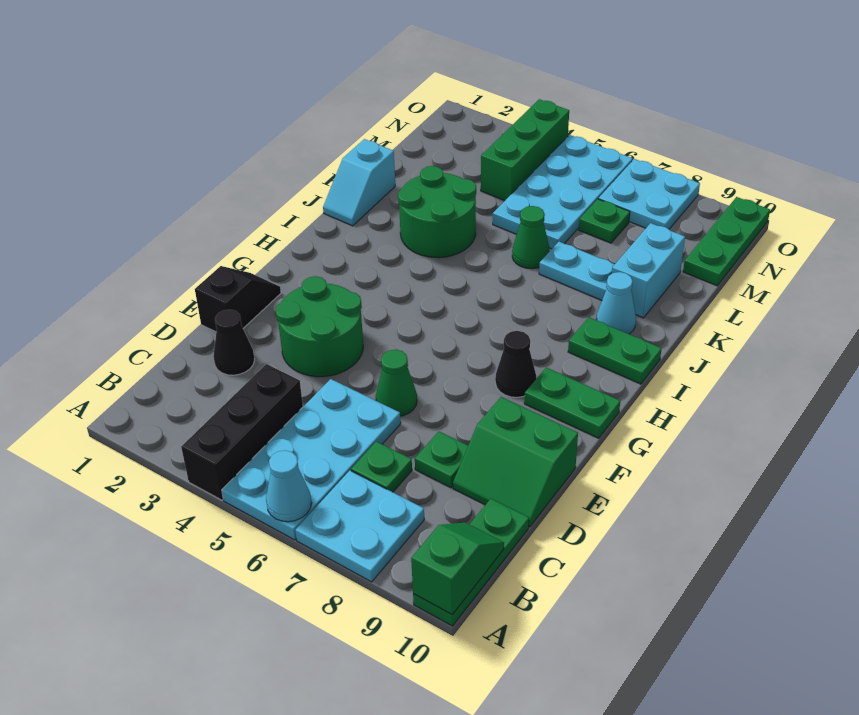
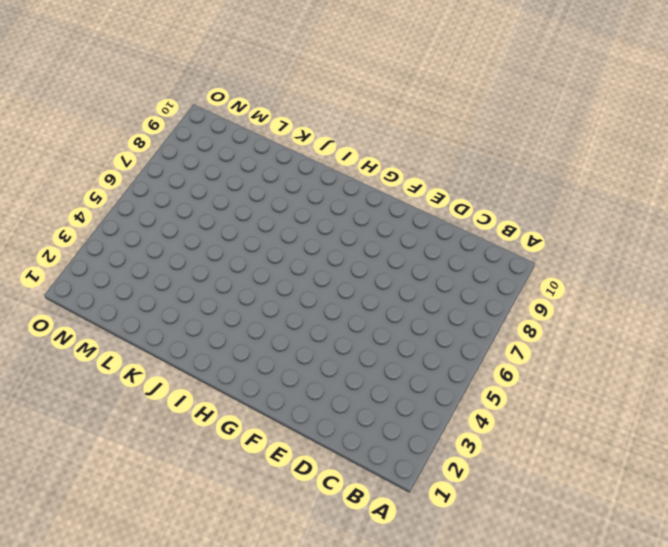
none -> black 1x3 brick [181,364,303,500]
none -> cyan 2x4 plate [222,379,401,540]
none -> cyan 2x2 plate [295,471,424,582]

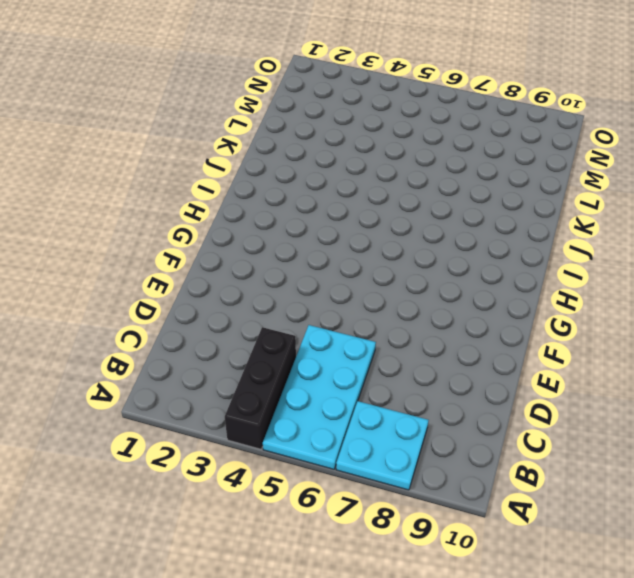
none -> green 1x3 plate [413,499,529,626]
none -> green 1x1 plate [351,441,412,492]
none -> black 1x1 cone [214,310,255,375]

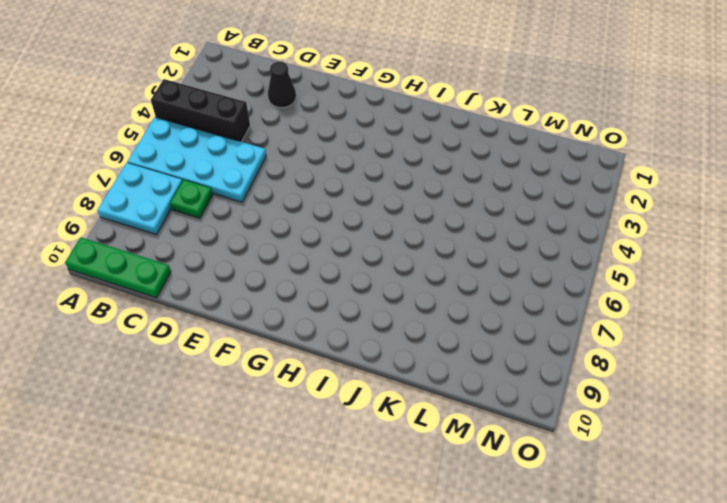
none -> green 1x1 plate [415,431,468,488]
none -> green 2x2 slope [453,397,578,527]
none -> black 1x2 slope [195,266,281,332]

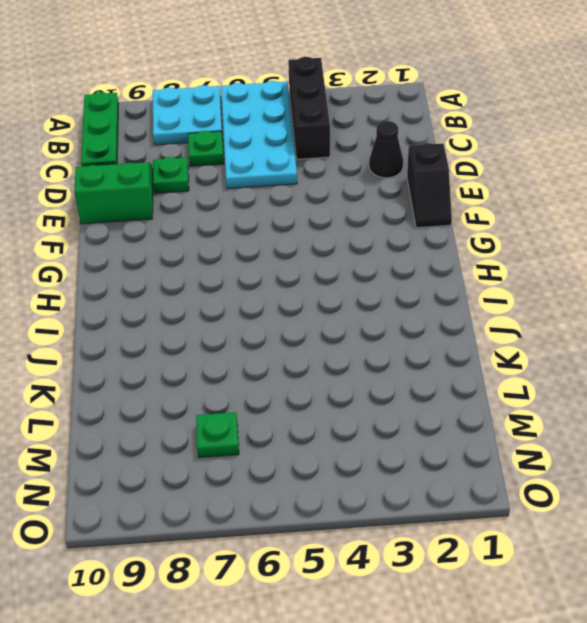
none -> green 2x2 round brick [276,276,363,377]
none -> green 1x1 cone [376,350,417,416]
none -> black 1x1 cone [495,331,536,397]

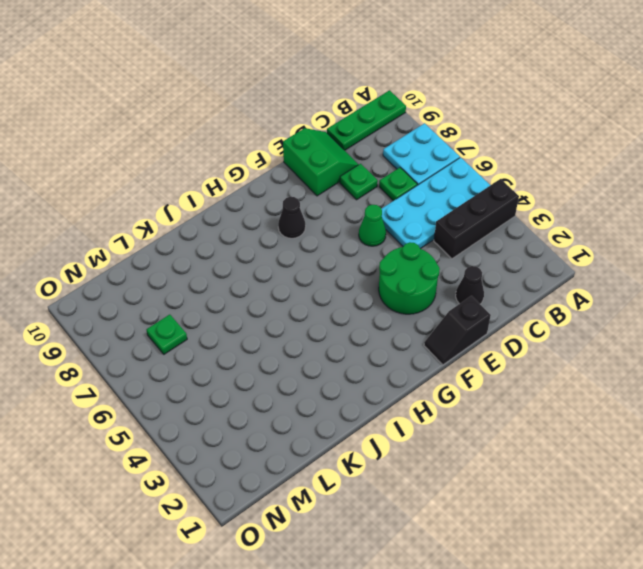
none -> green 1x2 plate [524,368,620,438]
none -> green 1x2 plate [568,317,661,384]
none -> cyan 1x2 slope [323,139,395,226]

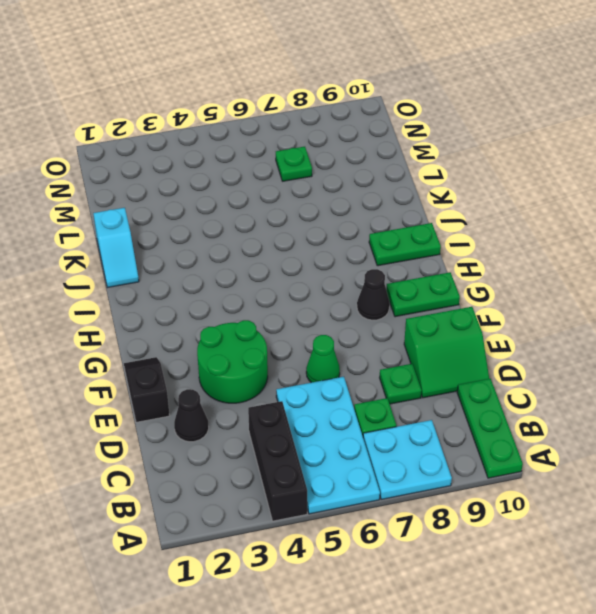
none -> green 2x2 round brick [398,166,476,258]
none -> cyan 1x1 cone [596,272,636,334]
none -> green 1x1 cone [512,206,550,269]

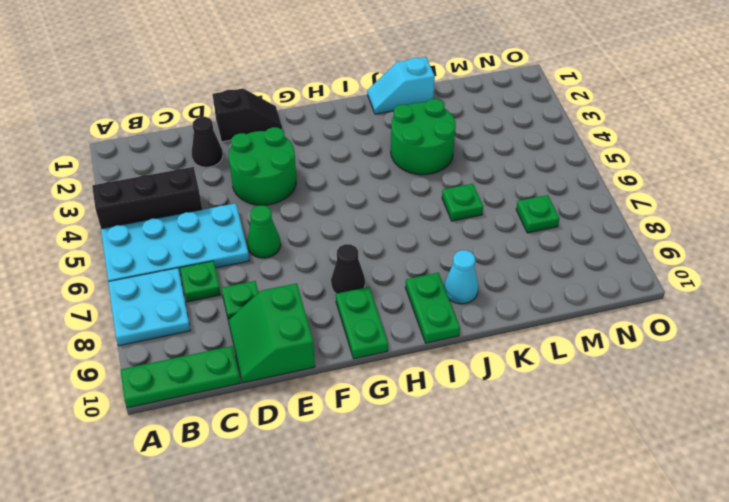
green 1x1 plate [442,184,483,221] -> green 1x1 cone [512,206,550,269]
none -> cyan 1x2 plate [539,242,615,300]
none -> cyan 1x2 brick [612,223,685,318]
none -> cyan 2x4 plate [493,135,633,249]

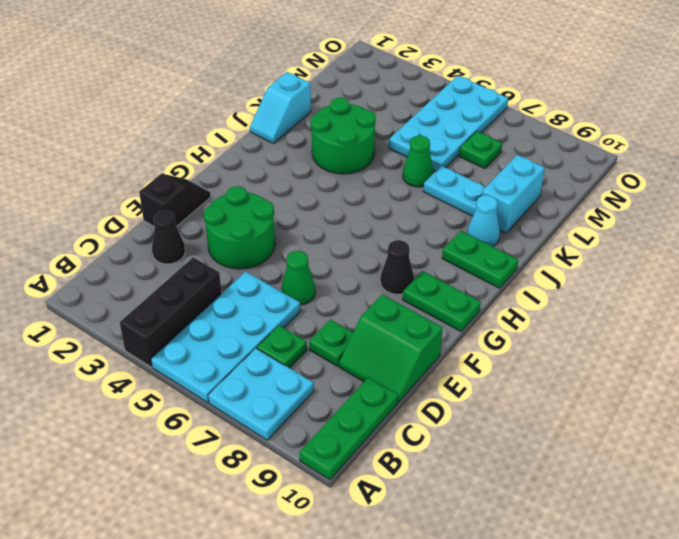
none -> green 1x3 brick [481,99,569,201]
none -> green 1x3 plate [683,197,770,286]
none -> cyan 2x2 plate [599,159,700,229]

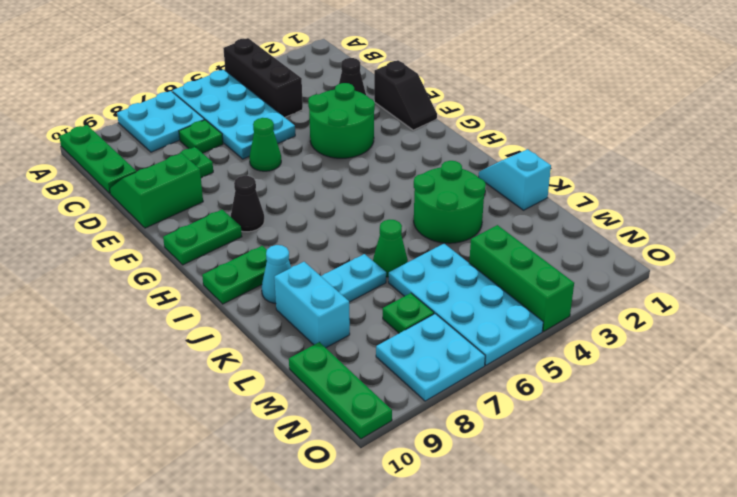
none -> cyan 1x1 cone [266,450,311,522]
none -> green 1x2 slope [411,523,504,615]

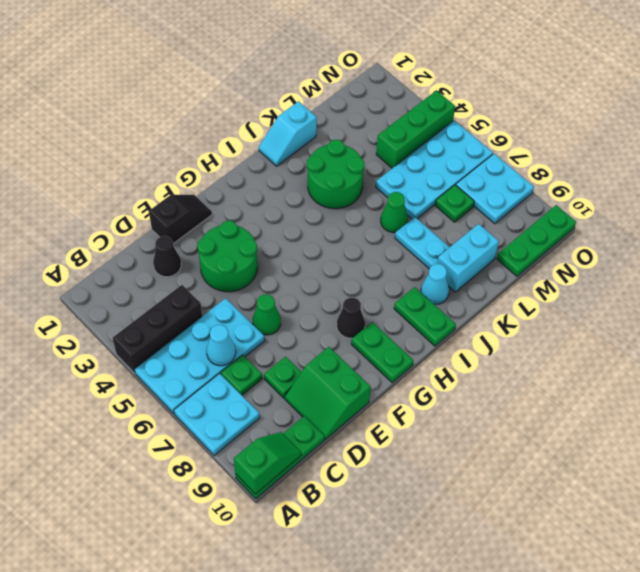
cyan 1x1 cone [206,325,236,366] -> cyan 1x1 cone moved to [266,450,311,522]

